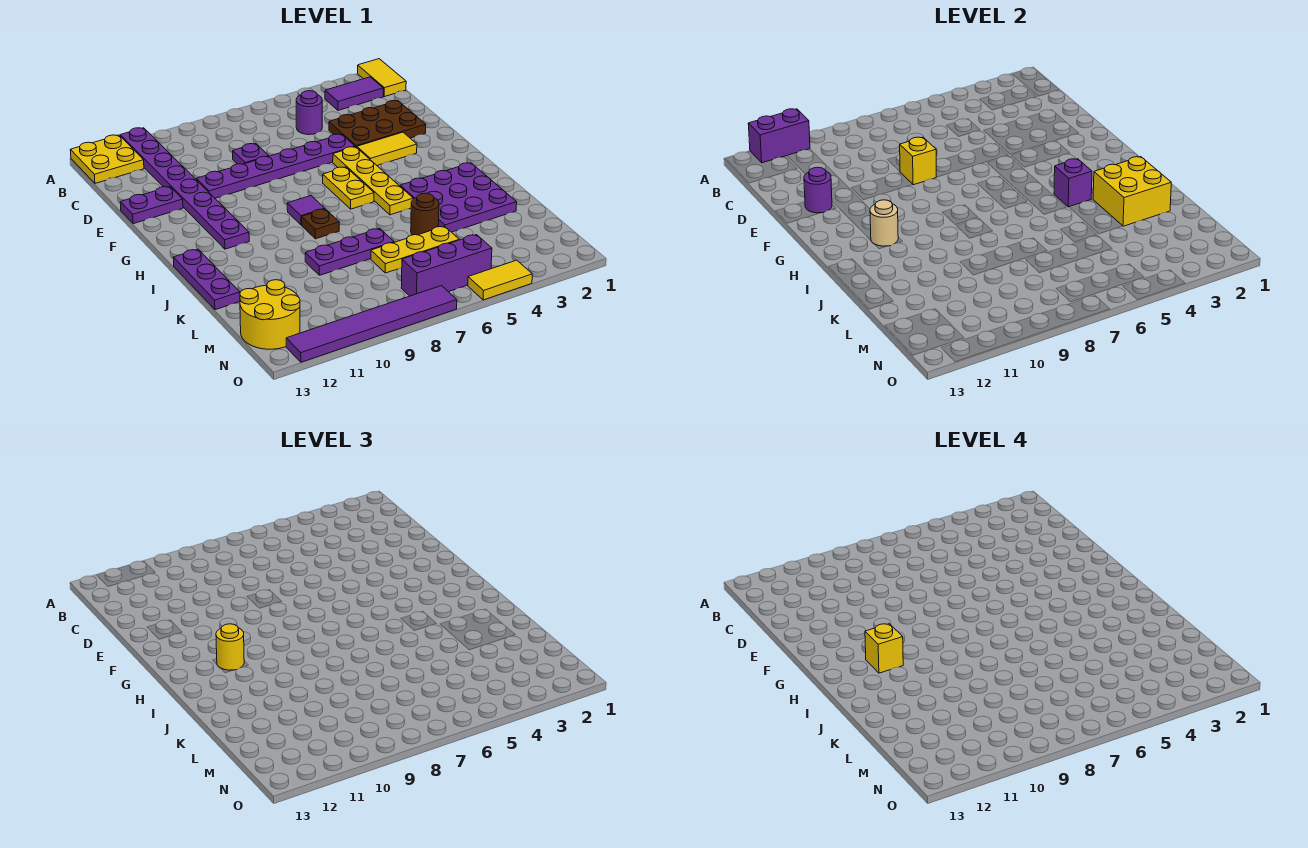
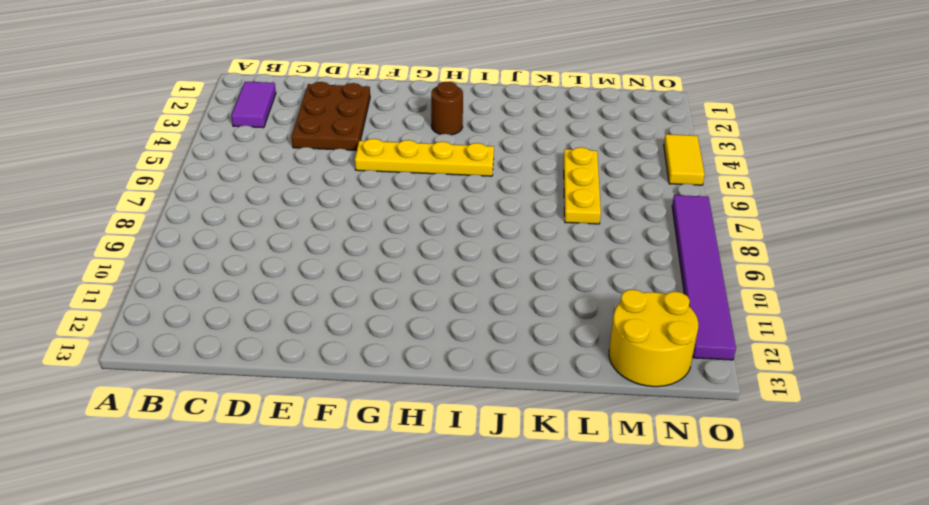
brown 1x1 round brick [431,82,463,135] -> brown 1x1 round brick moved to [411,193,439,235]
none -> yellow 1x2 tile [358,59,406,97]
none -> purple 1x8 plate [120,128,249,249]
none -> yellow 2x2 plate [70,135,144,183]
none -> purple 1x1 round brick [296,91,322,135]

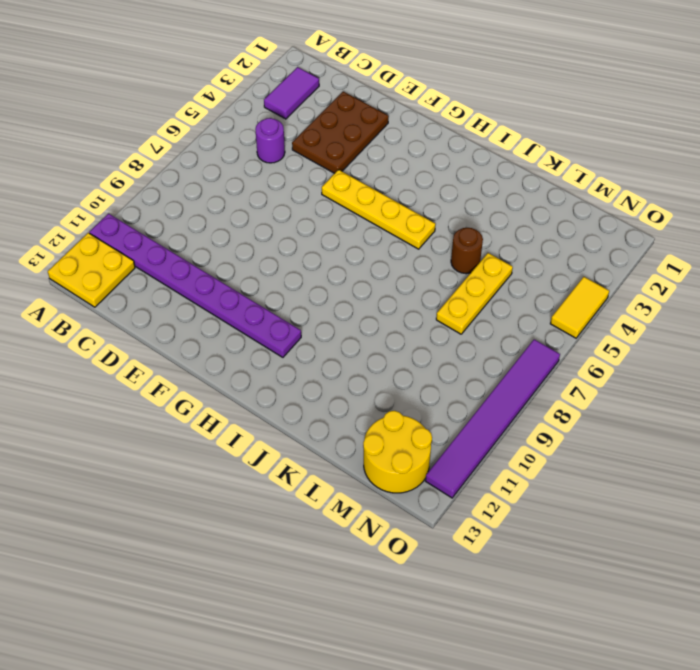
none -> yellow 1x2 tile [358,59,406,97]
none -> purple 1x1 plate [233,144,268,164]
none -> purple 1x6 plate [196,134,355,198]
none -> purple 1x2 plate [120,187,183,224]

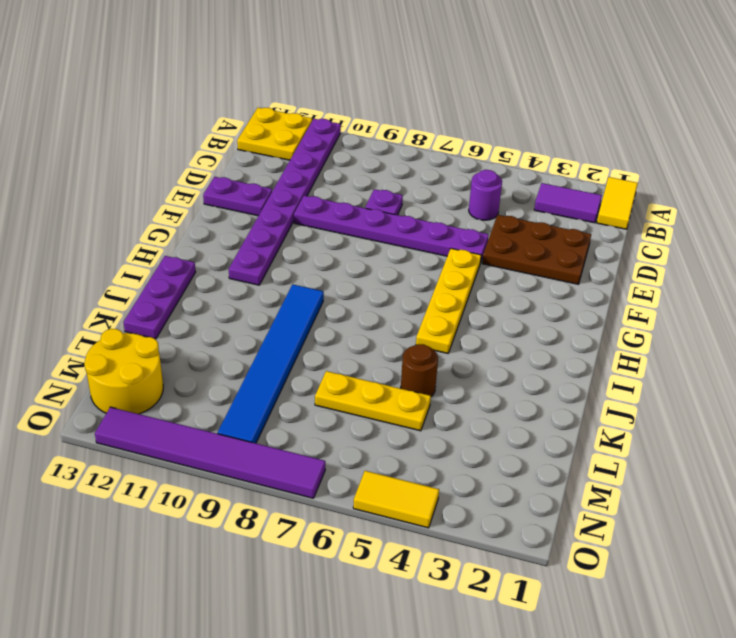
blue 1x6 tile [218,284,324,443] -> purple 1x3 plate [305,228,394,275]
none -> yellow 1x2 tile [357,132,417,165]
none -> yellow 1x2 plate [323,167,374,209]
none -> purple 1x1 tile [287,196,325,225]
none -> purple 3x3 plate [400,163,517,232]

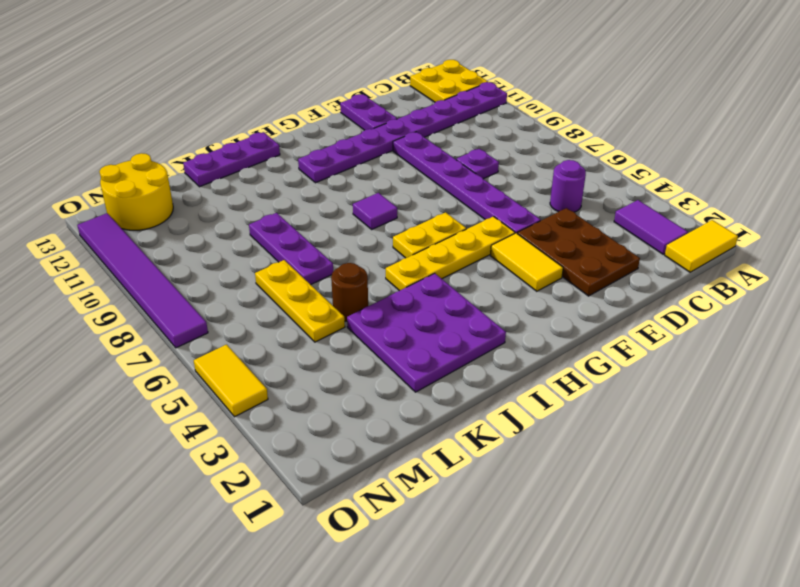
none -> brown 1x1 plate [302,209,339,239]
none -> purple 1x3 brick [401,235,492,296]
none -> purple 1x2 brick [748,109,810,163]
none -> yellow 1x1 brick [900,137,936,185]

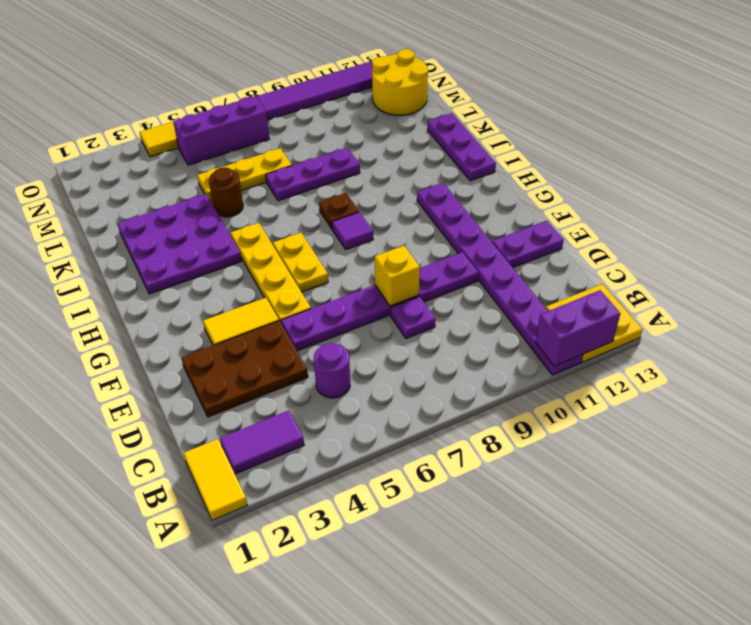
none -> purple 1x1 round brick [804,167,832,213]
none -> tan 1x1 round brick [870,200,898,246]
none -> purple 1x1 brick [1054,159,1092,207]
none -> yellow 2x2 brick [1093,157,1171,226]

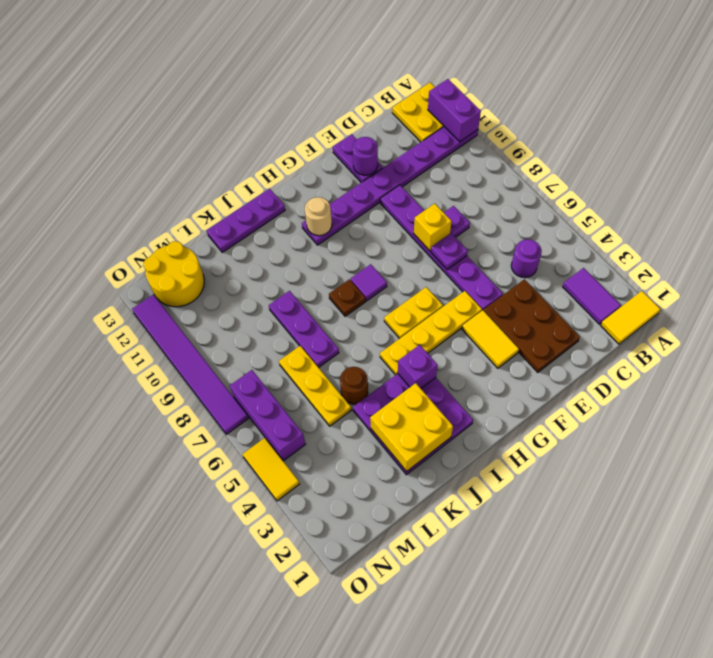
purple 1x1 plate [431,233,468,270] -> none
none -> yellow 1x1 round brick [216,624,244,670]
none -> yellow 1x1 brick [865,624,903,673]

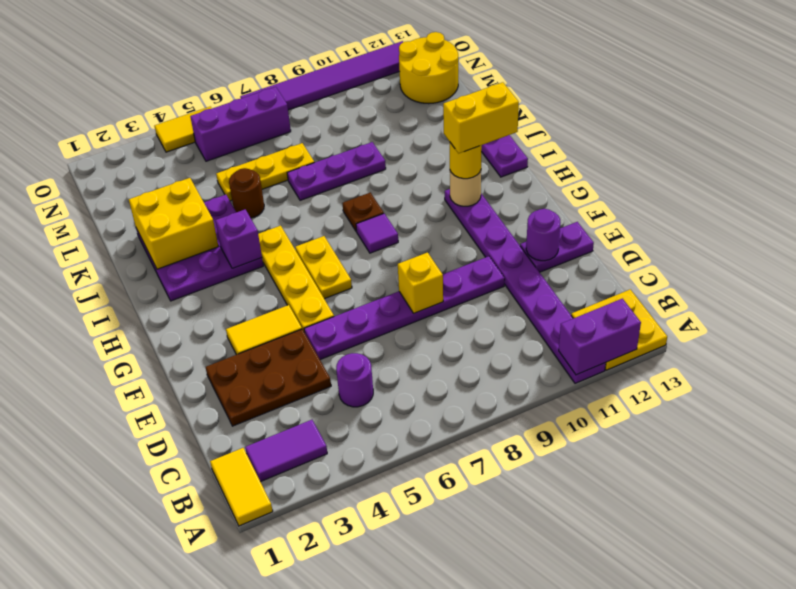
yellow 1x2 brick [443,82,519,153] -> yellow 1x1 brick [865,624,903,673]
none -> purple 1x1 plate [233,144,268,164]

